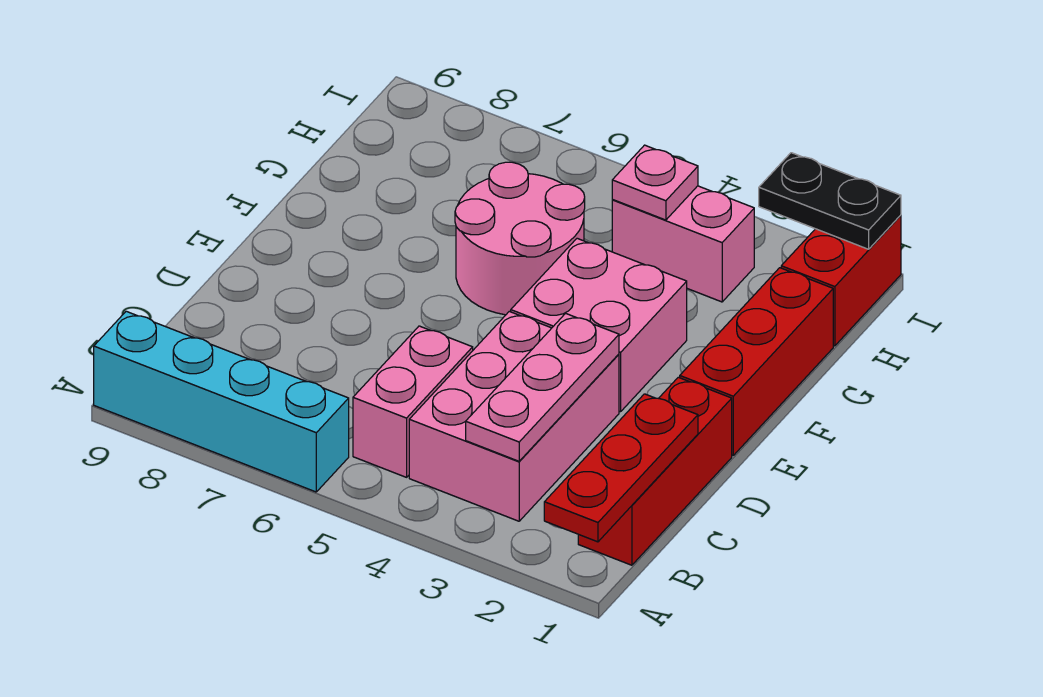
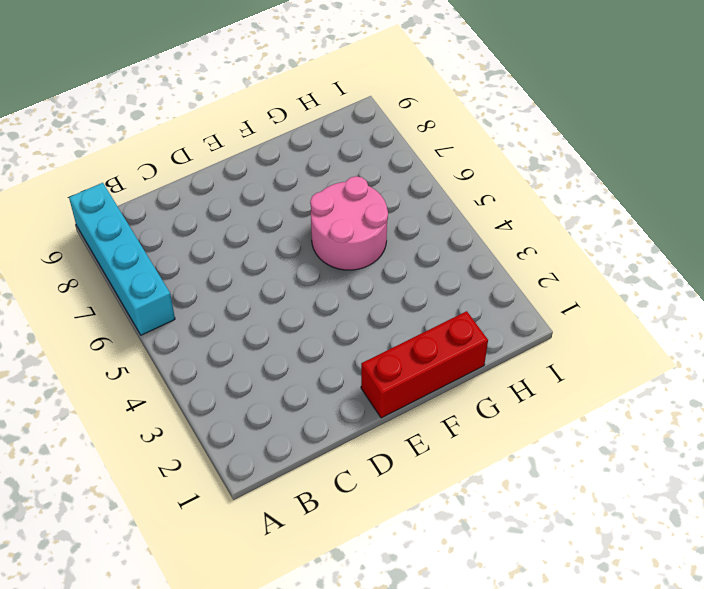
none -> red 1x3 brick [578,377,732,565]
none -> pink 2x3 brick [409,311,619,521]
none -> pink 1x2 brick [353,326,473,477]

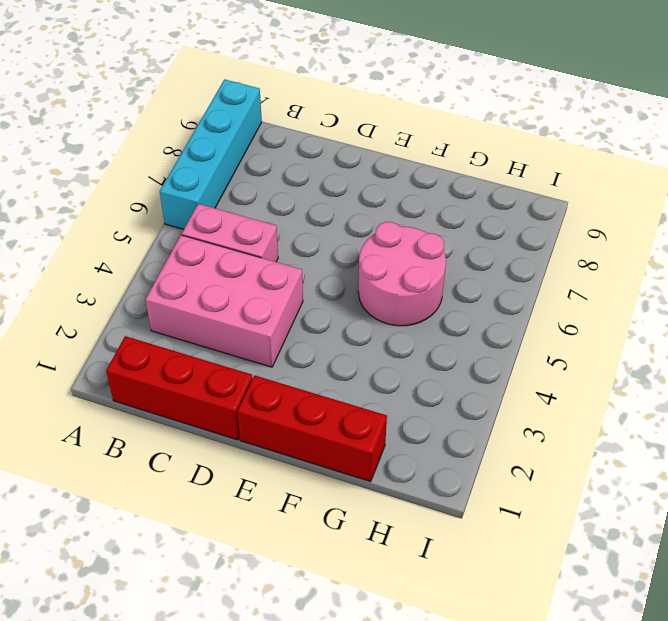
none -> pink 2x2 brick [511,238,687,412]
none -> red 1x2 brick [781,215,901,346]
none -> pink 1x2 brick [612,186,754,302]

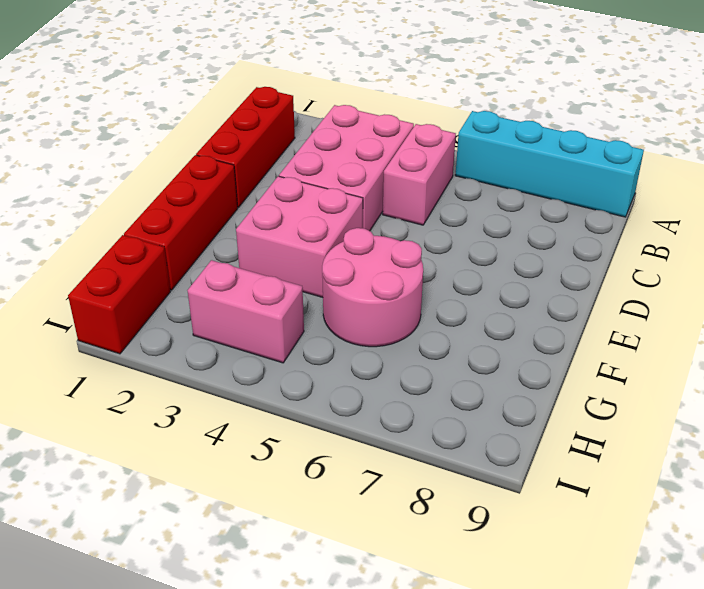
none -> red 1x3 plate [544,394,698,542]
none -> pink 1x3 plate [466,313,619,461]
none -> pink 1x1 plate [612,145,698,220]

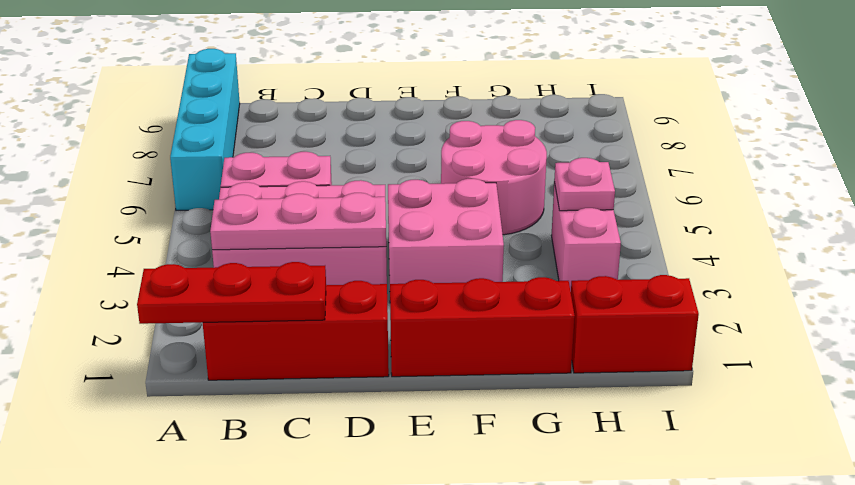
none -> black 1x2 plate [759,153,901,249]

